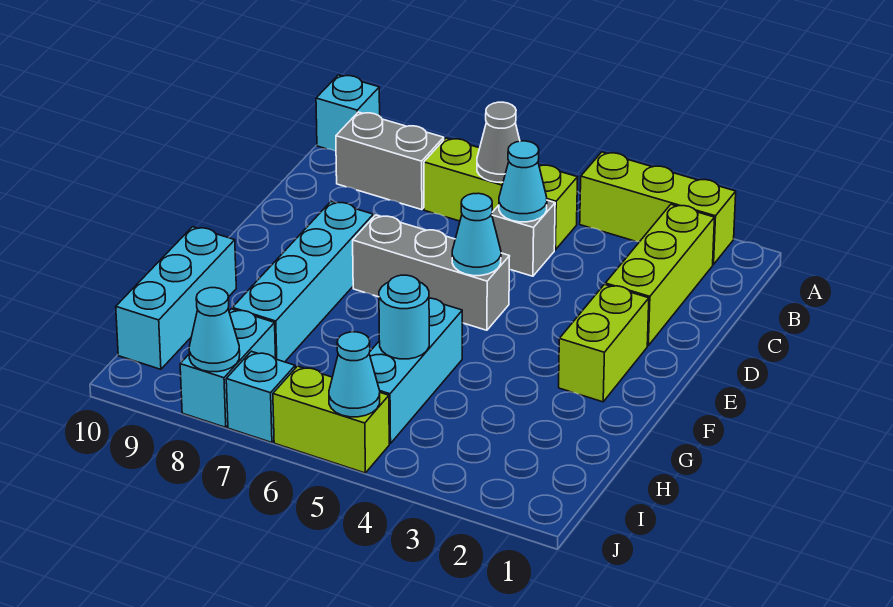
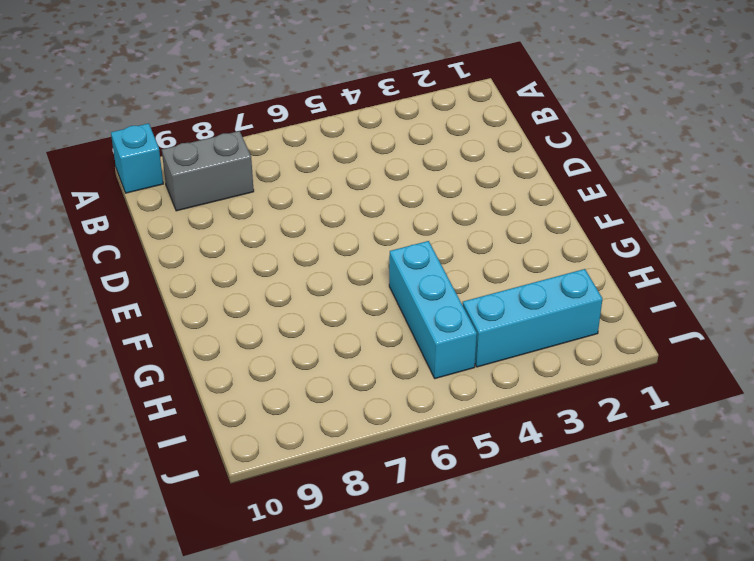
cyan 1x3 brick [463,269,602,367] -> cyan 1x3 brick turned to [116,227,236,369]
none -> lime 1x3 brick [580,152,736,265]
none -> lime 1x3 brick [605,204,715,346]
none -> lime 1x3 brick [424,138,578,250]

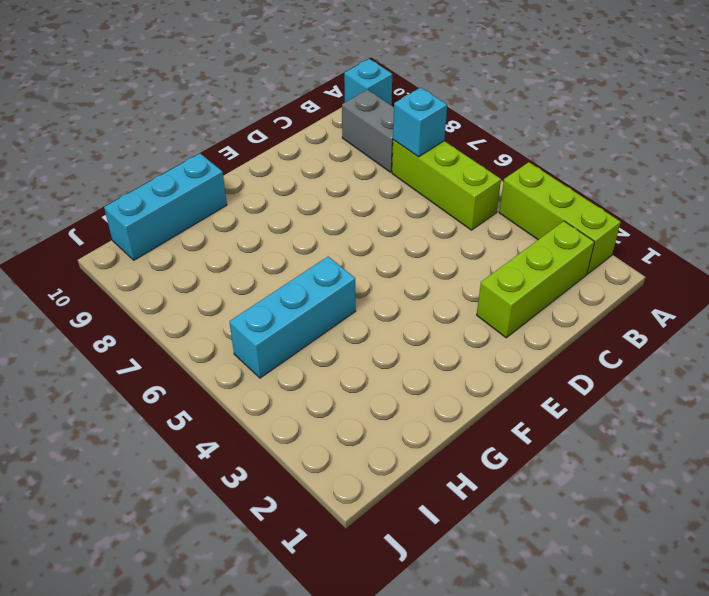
cyan 1x1 brick [393,87,447,157] -> cyan 1x1 brick moved to [226,351,295,442]
none -> grey 1x1 brick [492,200,555,276]
none -> lime 1x2 brick [559,284,649,402]
none -> grey 1x3 brick [353,215,510,330]

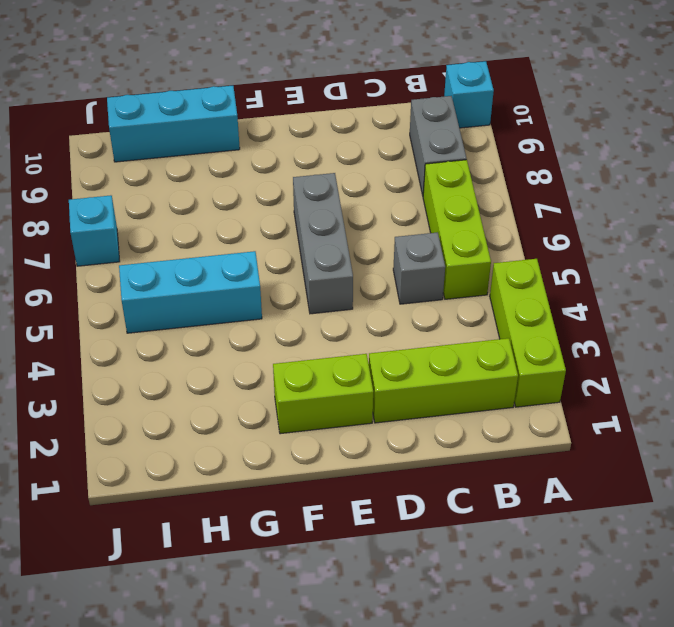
none -> cyan 1x4 brick [232,202,373,362]
none -> cyan 1x2 brick [180,309,276,427]
none -> lime 1x2 brick [273,366,389,473]

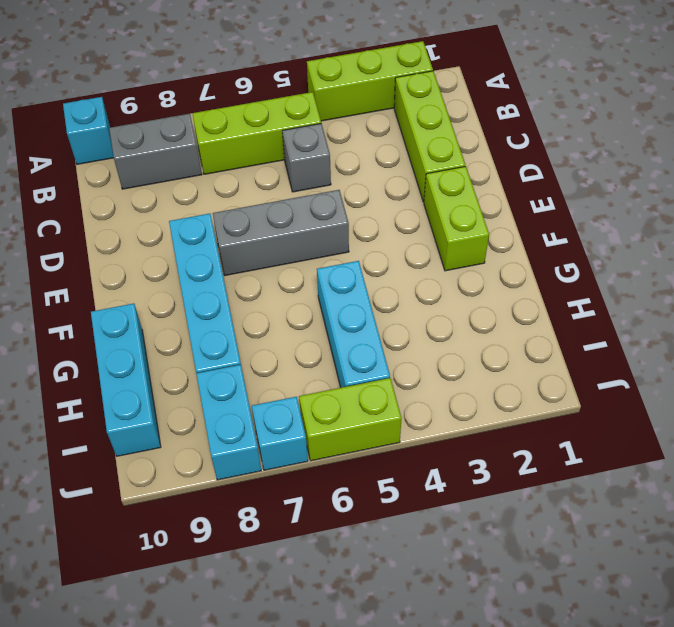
none -> grey 1x1 cone [477,102,520,182]
none -> cyan 1x1 cone [499,141,547,222]
none -> cyan 1x1 cone [452,193,501,276]

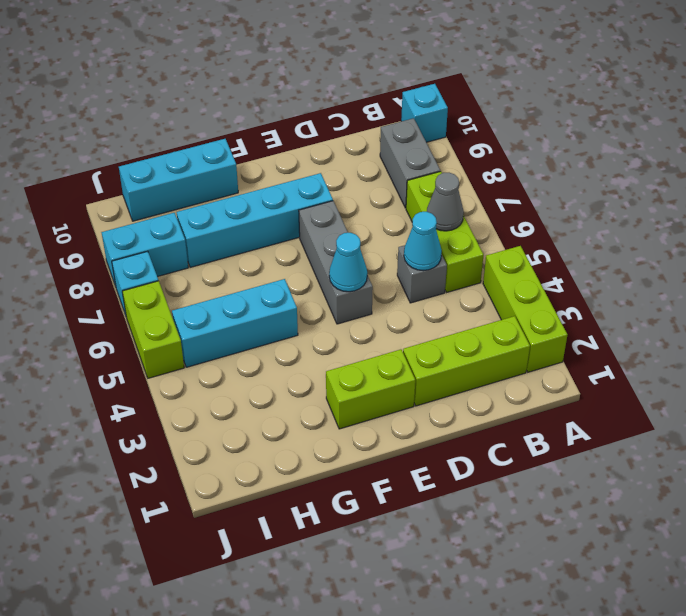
none -> cyan 1x1 round brick [379,275,429,359]
none -> cyan 1x1 cone [329,332,380,417]
none -> cyan 1x1 cone [189,288,240,372]

